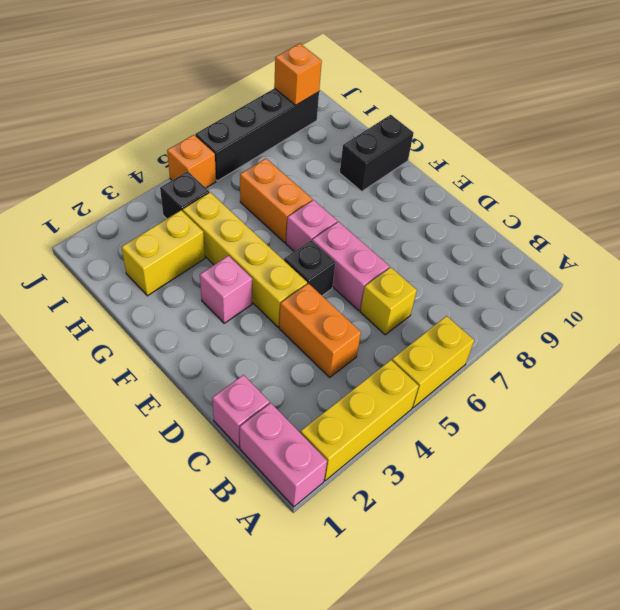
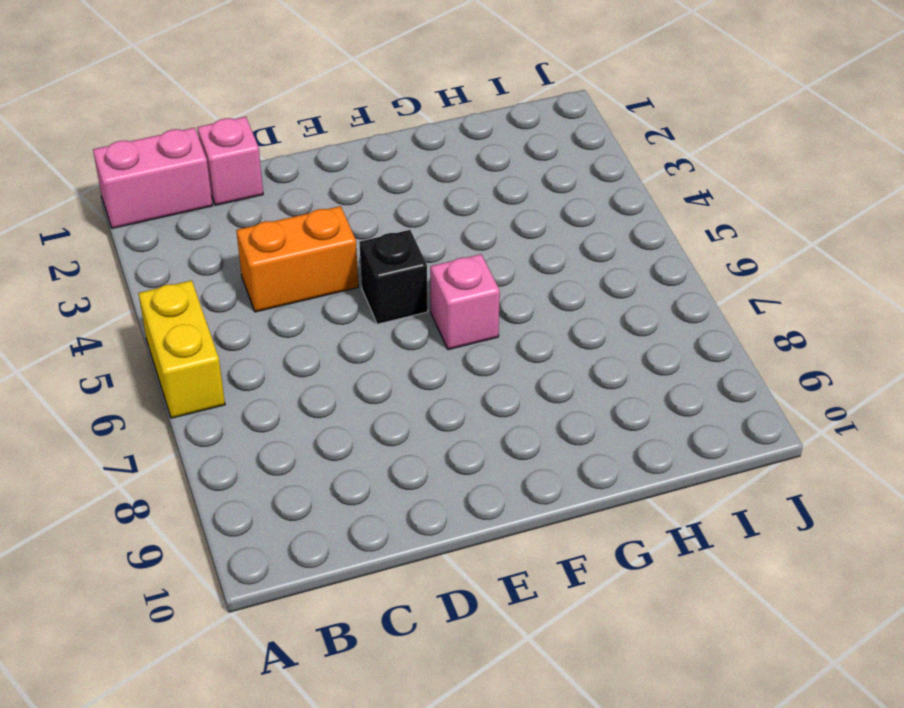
none -> yellow 1x3 brick [301,360,419,481]
none -> yellow 1x1 brick [360,267,417,335]
none -> pink 1x2 brick [312,222,389,311]

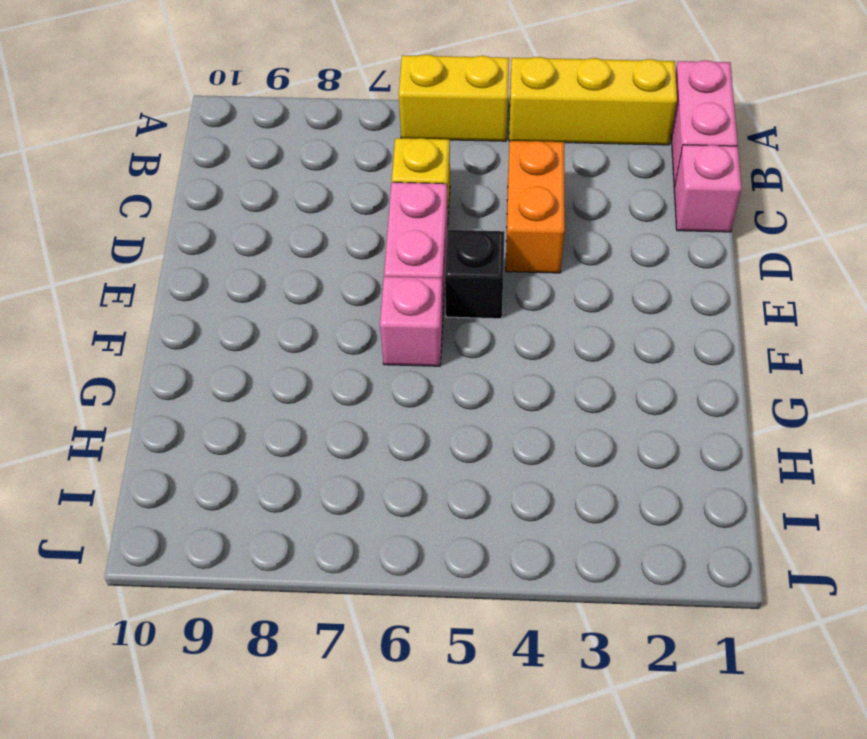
none -> yellow 1x4 brick [183,192,307,327]
none -> pink 1x1 brick [200,256,252,323]
none -> orange 1x2 brick [240,158,312,243]

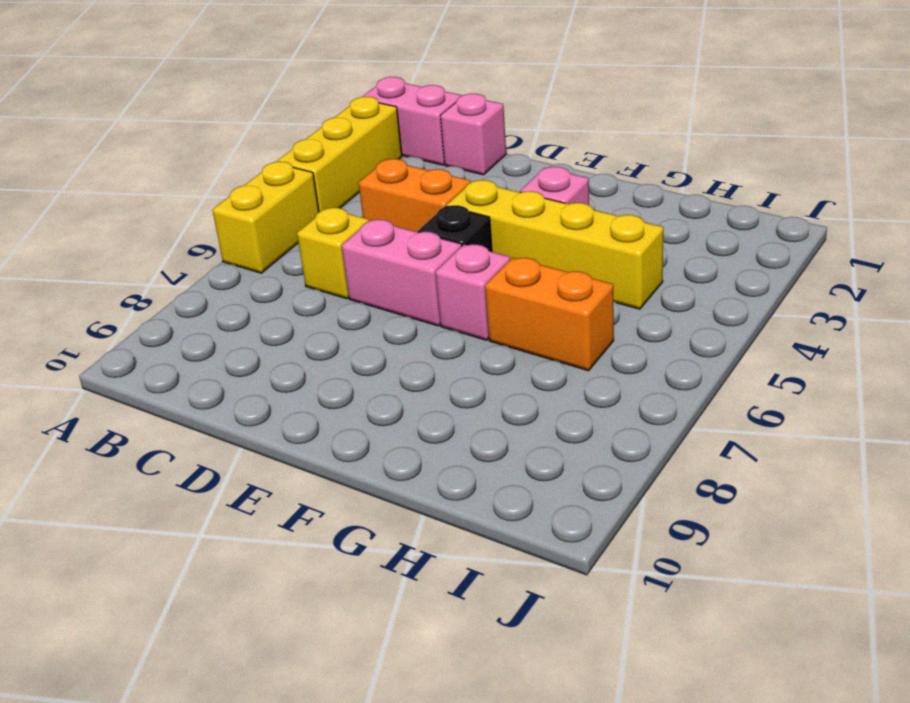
none -> black 1x2 brick [340,115,414,191]
none -> yellow 1x2 brick [121,210,205,296]
none -> black 1x1 brick [160,171,209,219]

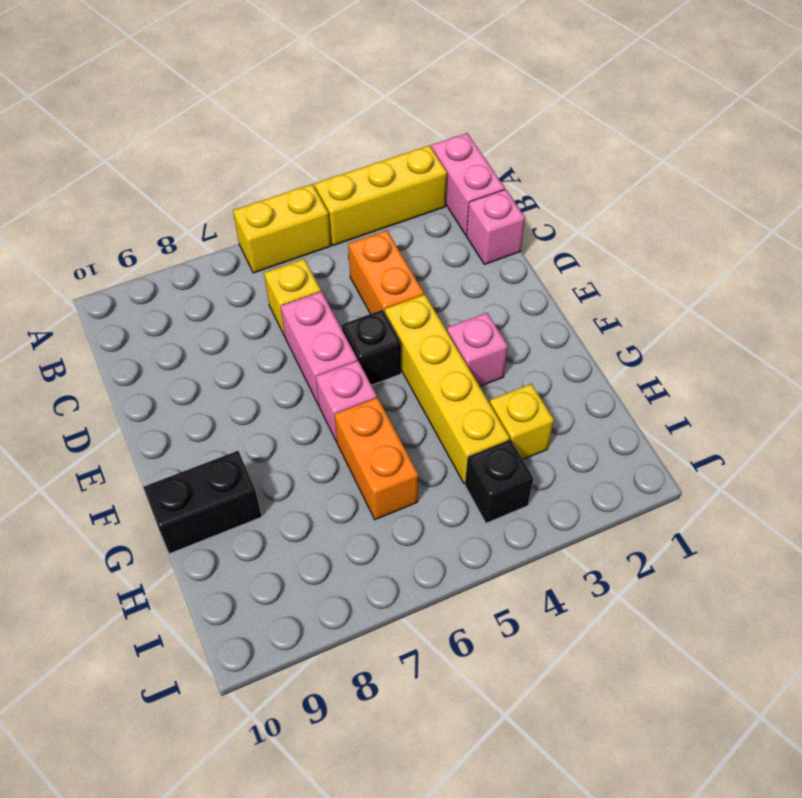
yellow 1x1 brick [490,384,554,459] -> yellow 1x2 brick [121,210,205,296]
none -> orange 1x1 brick [167,135,216,188]
none -> black 1x4 brick [195,88,319,181]
none -> orange 1x1 brick [274,43,322,105]

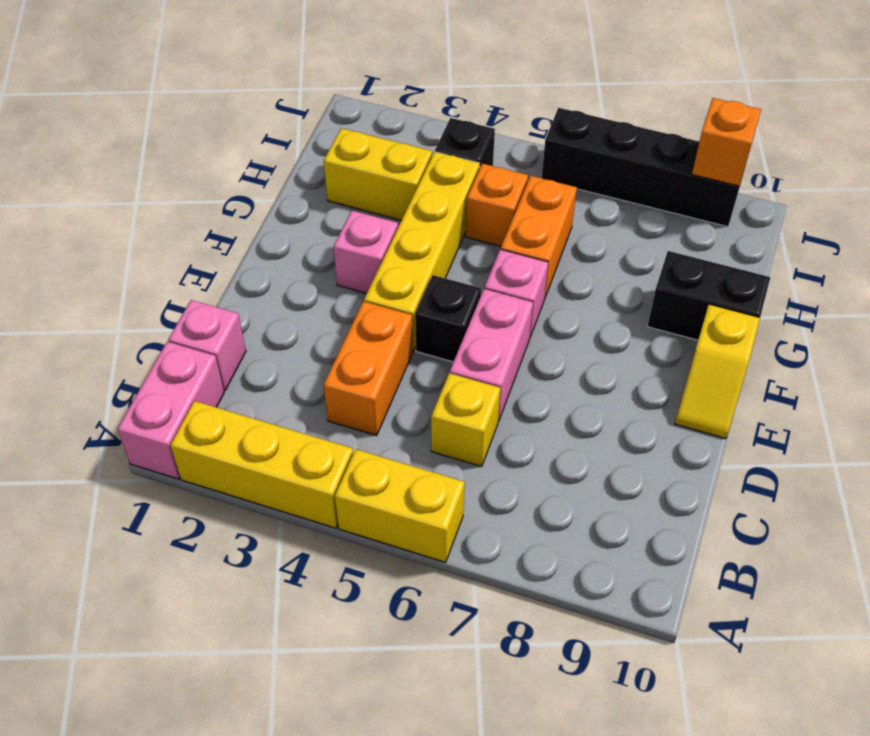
yellow 1x2 slope [675,304,760,439] -> none
orange 1x1 brick [466,164,528,246] -> orange 1x1 brick moved to [167,135,216,188]

